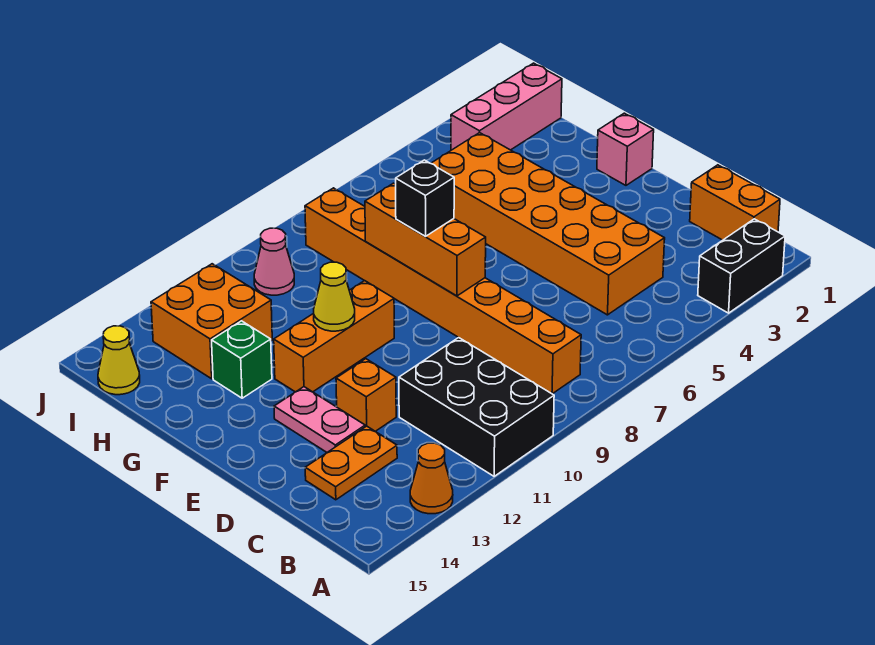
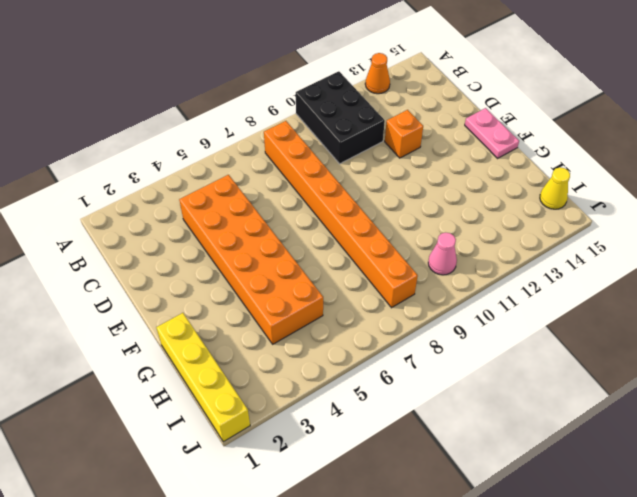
pink 1x2 plate [465,108,519,158] -> pink 1x2 plate moved to [274,387,365,452]
yellow 1x4 brick [156,313,250,442] -> pink 1x3 brick [451,63,562,150]
none -> black 1x2 brick [698,219,785,313]
none -> orange 1x2 brick [690,165,780,240]
none -> orange 1x2 plate [305,426,397,500]

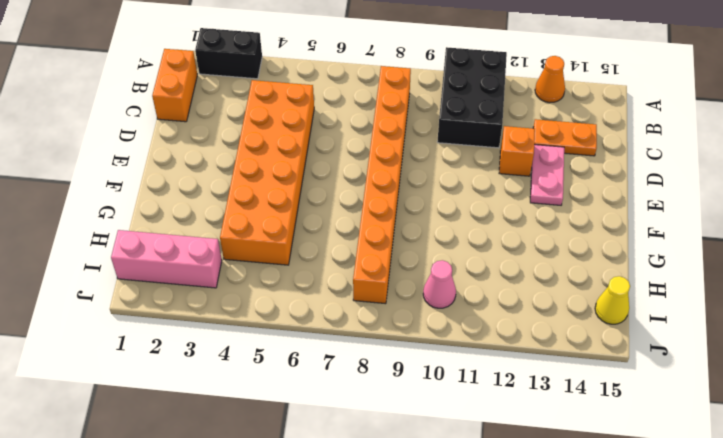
none -> pink 1x1 brick [597,113,654,185]
none -> orange 1x3 brick [274,281,394,392]
none -> green 1x1 brick [212,321,272,398]

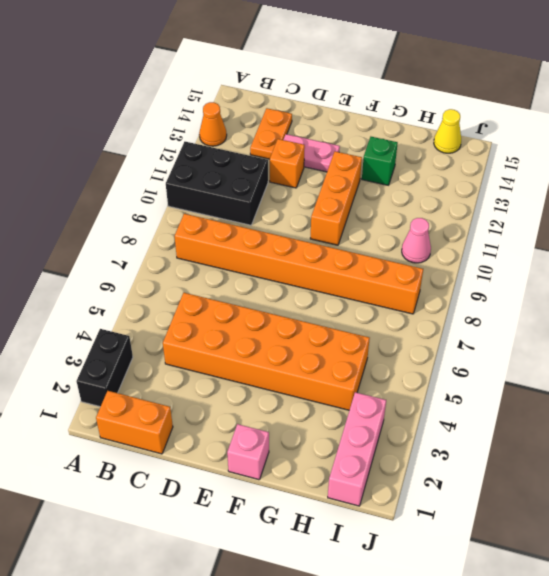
none -> orange 2x2 brick [151,264,272,379]
none -> orange 1x3 brick [365,183,486,296]
none -> yellow 1x1 cone [314,262,355,331]

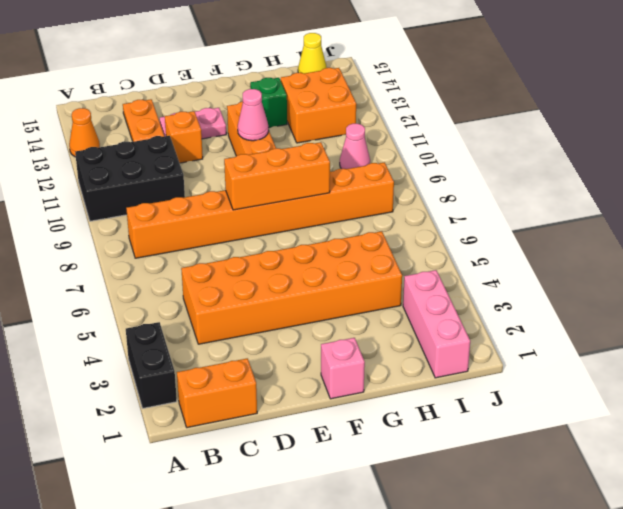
pink 1x1 cone [238,89,269,141] -> yellow 1x1 cone [314,262,355,331]
none -> black 1x1 brick [396,160,454,236]

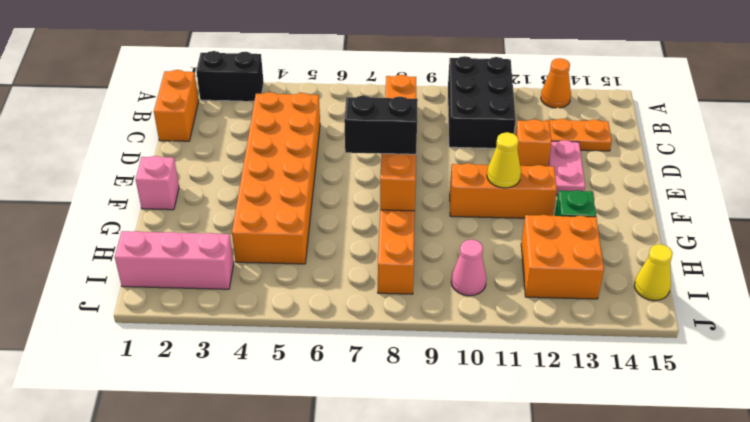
black 1x2 brick [344,96,418,154] -> black 1x1 brick [396,160,454,236]

